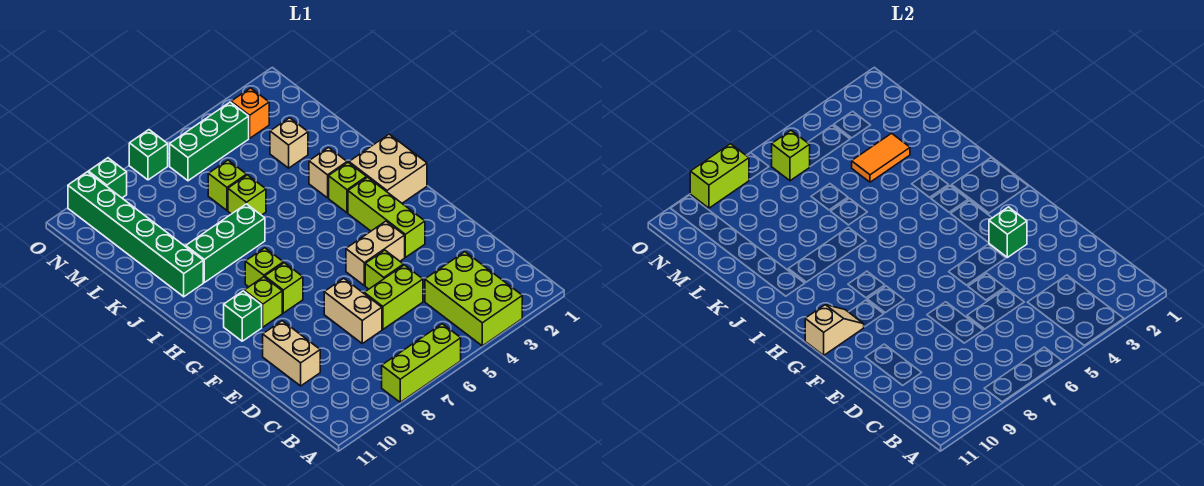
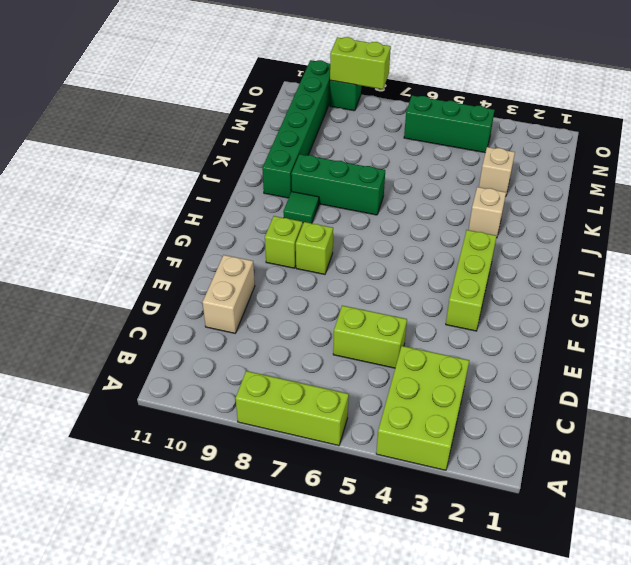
green 1x1 tile [283,192,319,223] -> none
none -> tan 1x2 brick [324,278,382,343]
none -> lime 1x1 brick [365,250,403,289]
none -> tan 1x2 brick [346,221,405,286]

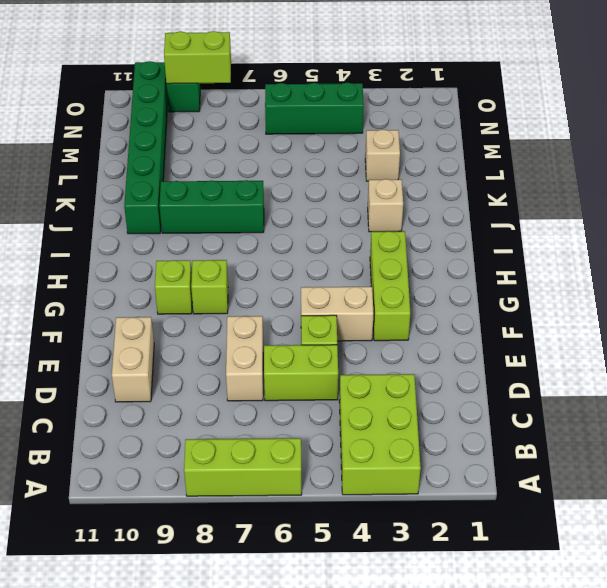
none -> green 1x1 brick [224,291,262,341]
none -> tan 2x2 brick [349,134,427,203]
none -> lime 1x1 brick [245,248,283,287]

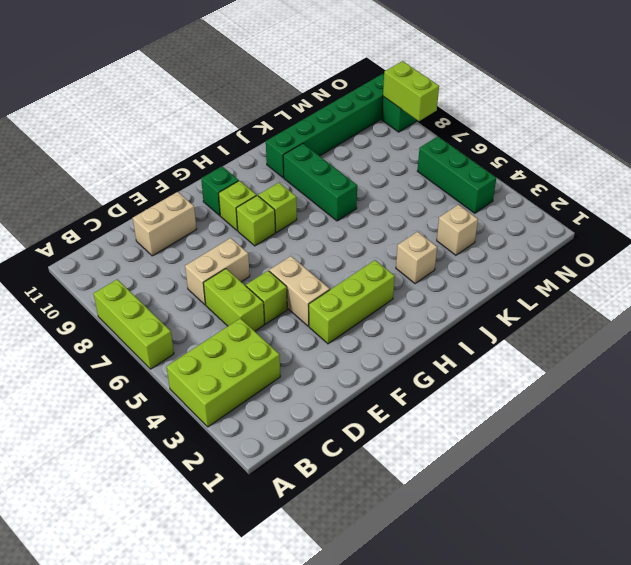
none -> tan 2x2 brick [349,134,427,203]
none -> lime 1x1 brick [329,163,367,213]
none -> lime 1x1 brick [228,175,266,215]

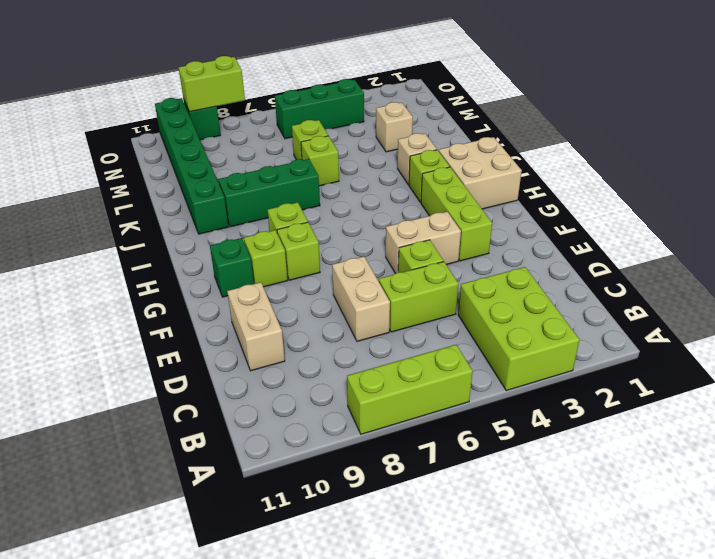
none -> orange 1x1 brick [231,88,269,138]
none -> green 1x1 brick [129,130,168,180]
none -> green 1x1 brick [989,207,1027,257]

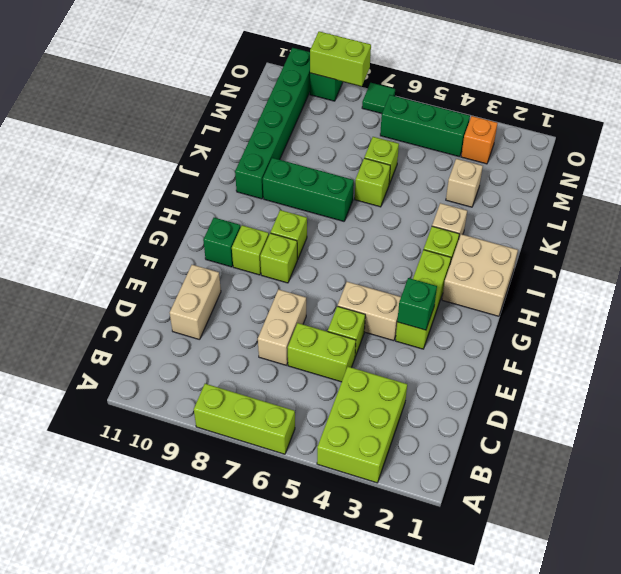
green 1x1 tile [362,83,395,114] -> green 1x1 brick [129,130,168,180]
none -> tan 1x2 slope [805,305,864,355]
none -> orange 1x2 tile [852,133,910,182]
none -> lime 1x1 brick [772,131,810,181]

